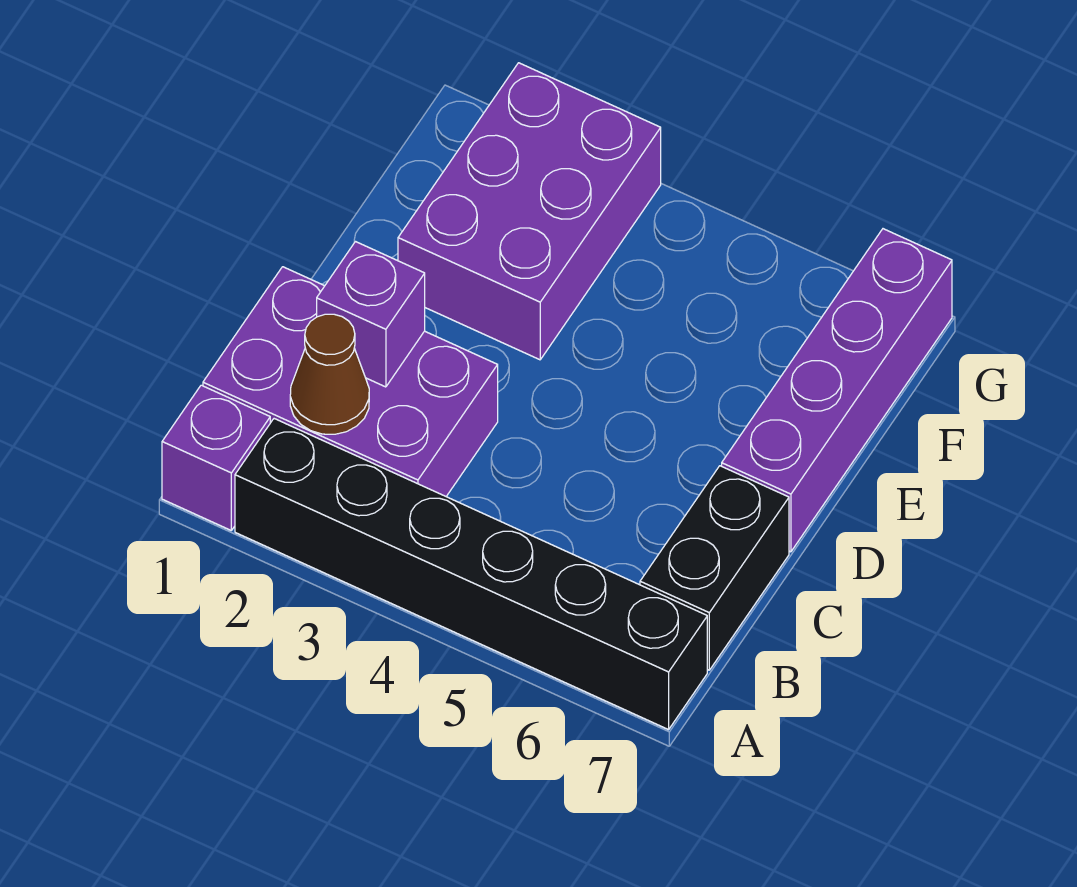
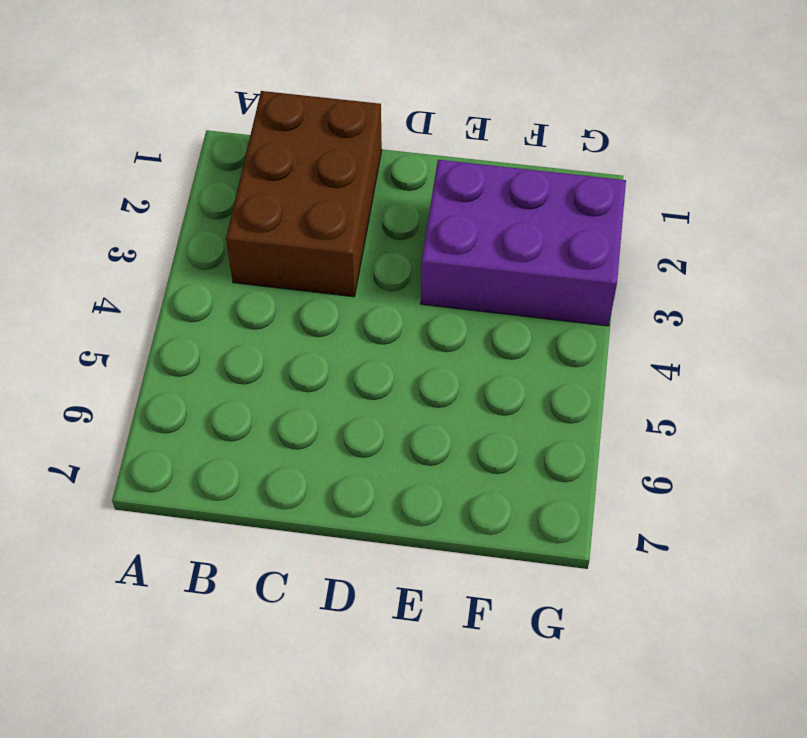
brown 2x3 brick [226,91,382,297] -> purple 2x3 brick [203,267,498,496]
none -> purple 1x1 brick [162,385,270,530]
none -> black 1x6 brick [235,419,707,730]

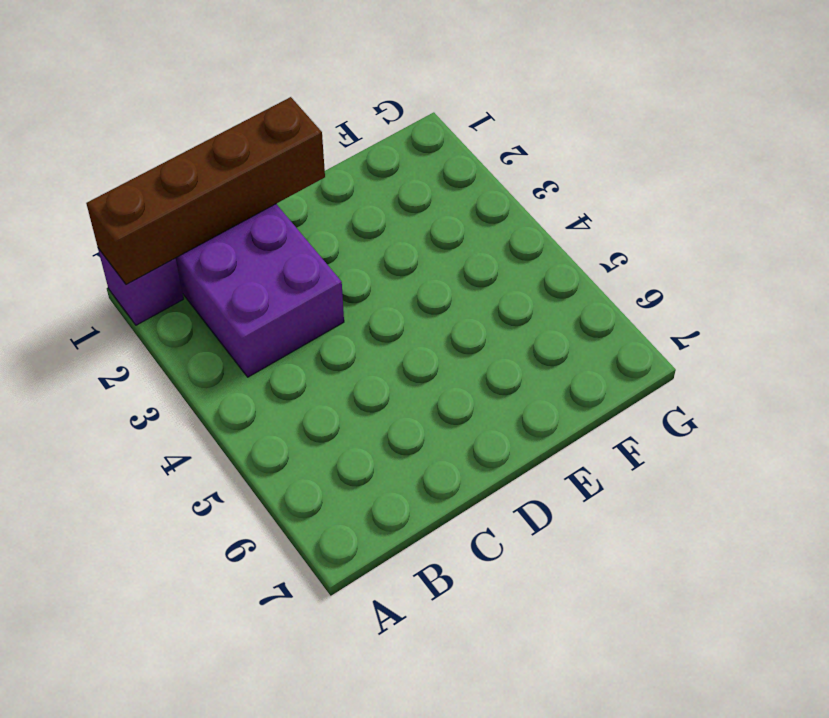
brown 1x4 brick [86,97,325,284] -> none
none -> black 1x6 brick [235,419,707,730]
none -> black 1x2 brick [640,466,789,670]

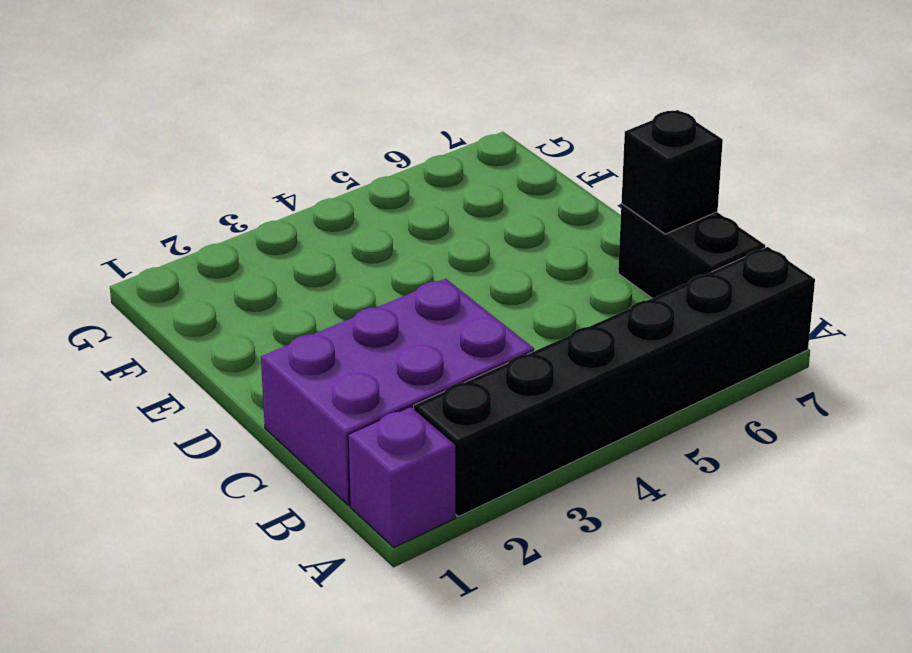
black 1x1 brick [621,110,723,234] -> none
none -> purple 1x4 brick [722,229,952,552]
none -> purple 2x3 brick [398,63,661,360]

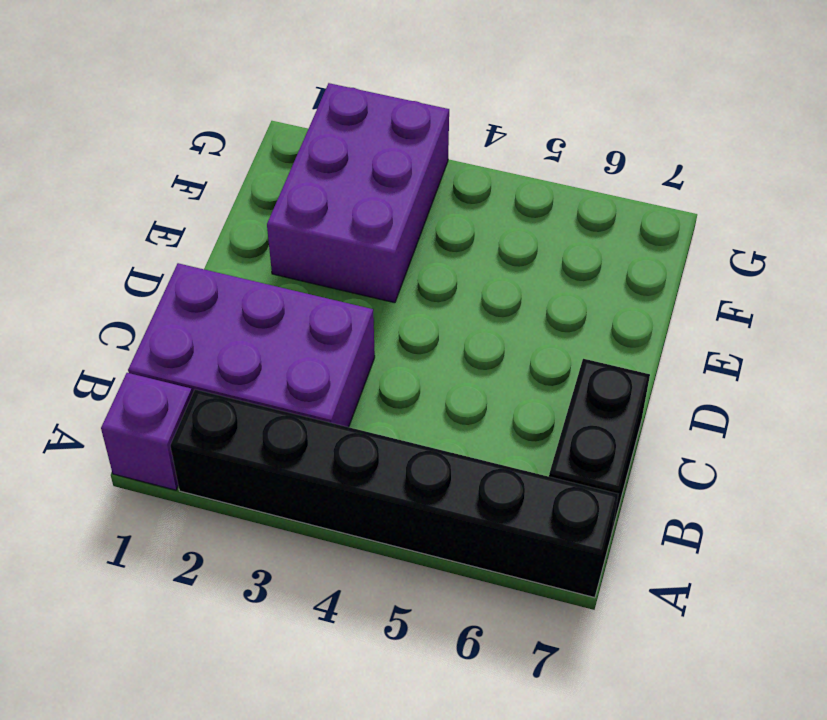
none -> purple 1x4 brick [722,229,952,552]
none -> brown 1x1 cone [290,314,369,434]

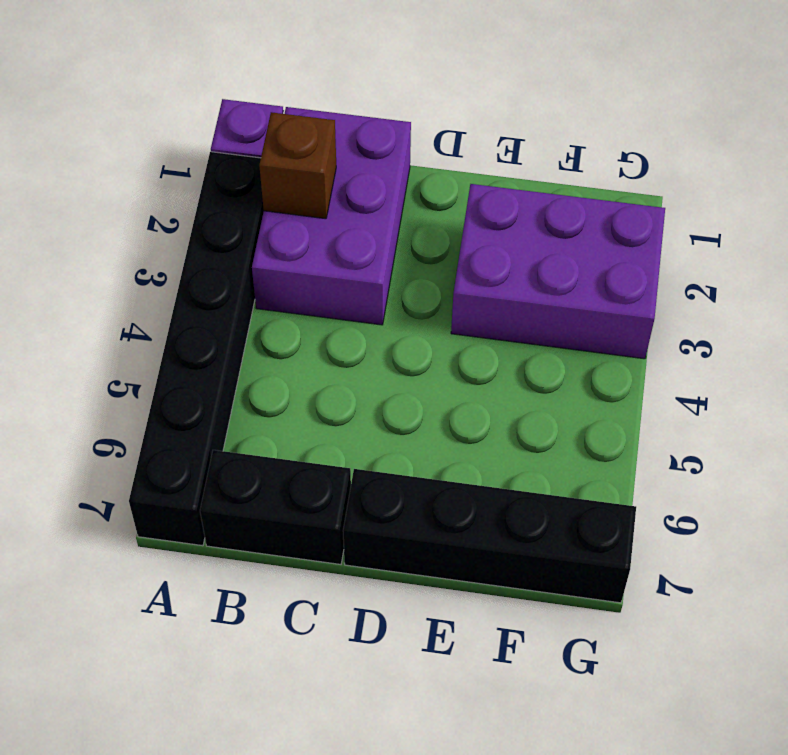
brown 1x1 brick [259,112,336,219] -> brown 1x1 cone [290,314,369,434]
black 1x4 brick [343,469,636,603] -> purple 1x4 brick [722,229,952,552]
none -> purple 1x1 brick [317,242,425,387]

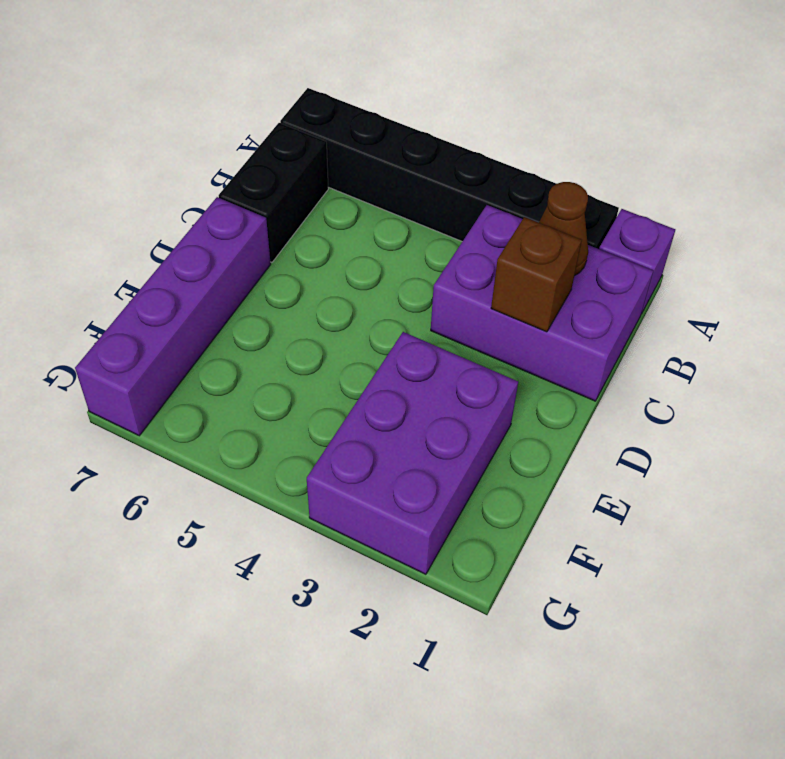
brown 1x1 brick [491,217,582,332] -> purple 1x1 brick [317,242,425,387]

